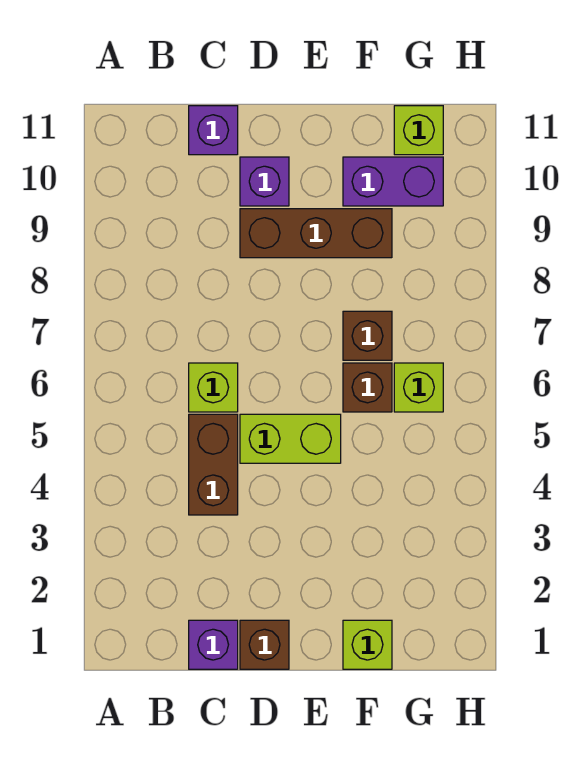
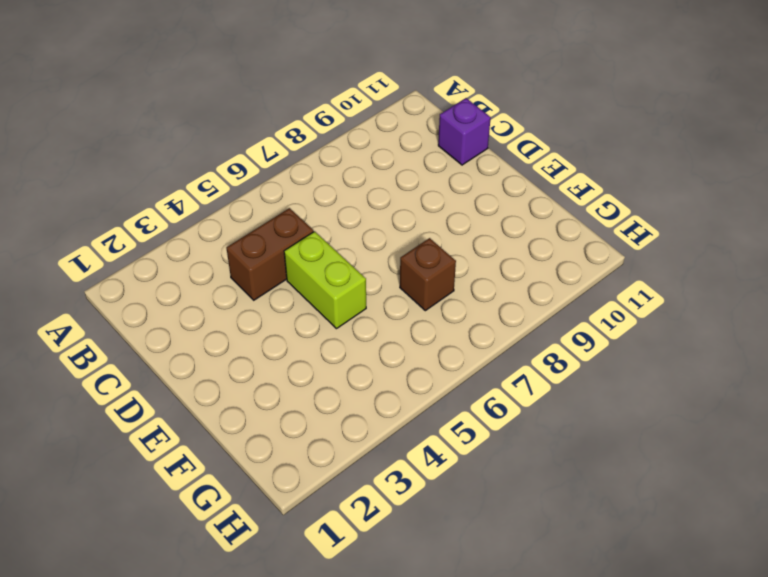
none -> purple 1x1 brick [189,620,238,669]
none -> lime 1x1 brick [189,363,238,412]
none -> brown 1x1 brick [240,620,289,669]

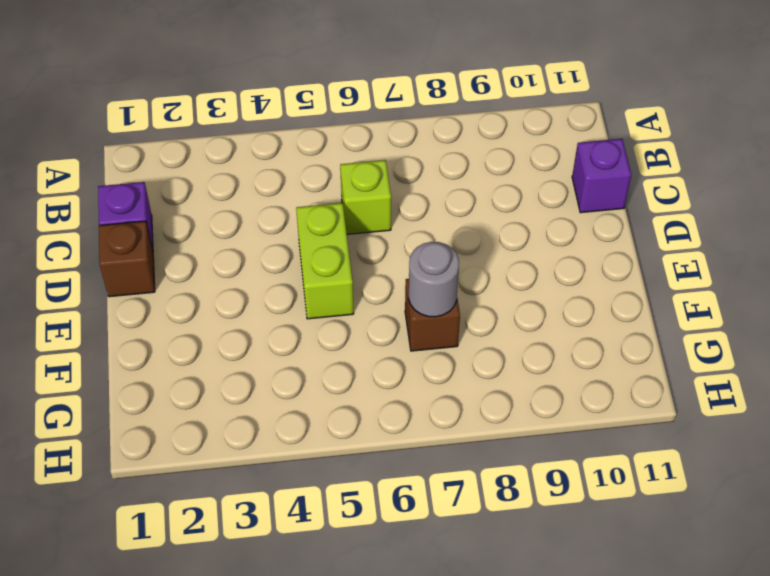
grey 1x1 round brick [409,242,459,317] -> none
none -> brown 1x2 brick [189,414,238,515]
none -> brown 1x3 brick [240,209,392,258]
none -> purple 1x1 brick [240,157,289,206]

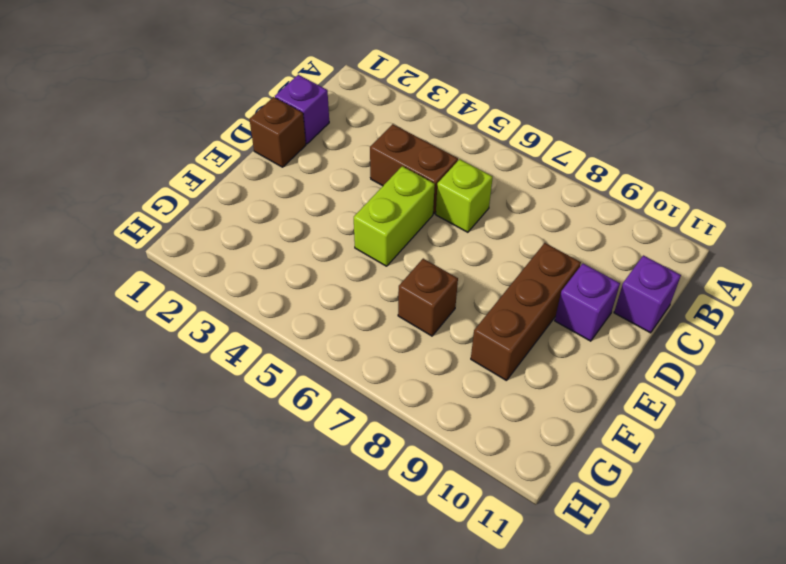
none -> lime 1x1 brick [343,620,392,669]
none -> brown 1x1 brick [343,363,392,412]
none -> purple 1x2 brick [343,157,443,206]

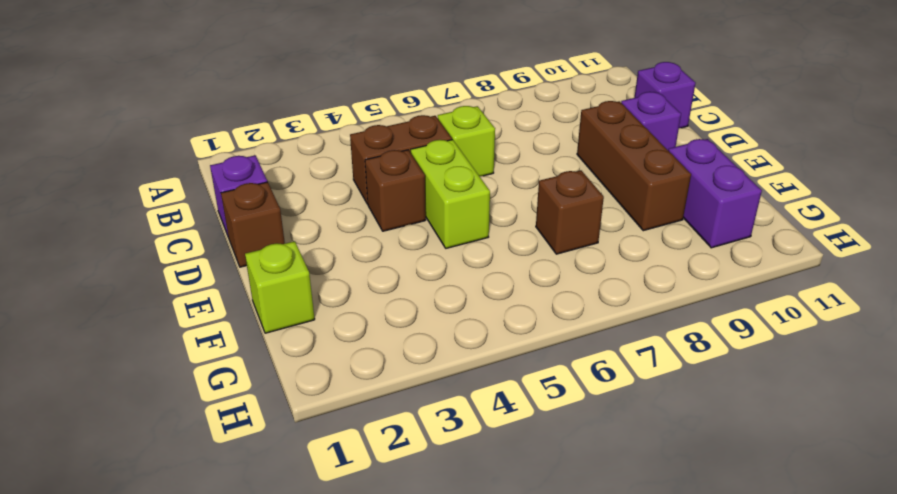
brown 1x1 brick [365,150,426,231] -> brown 1x1 brick moved to [343,363,392,412]
none -> lime 1x1 brick [394,363,443,412]
none -> lime 1x1 brick [394,106,443,155]

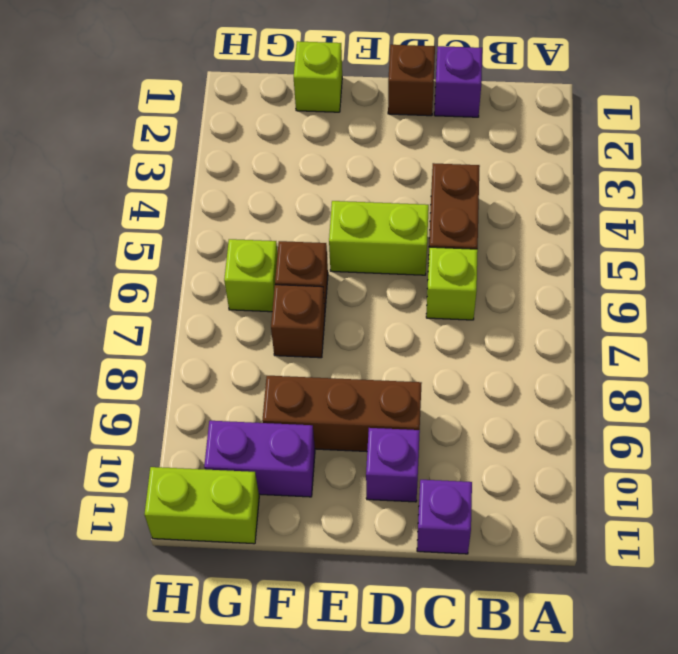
lime 1x2 brick [144,467,259,544] -> lime 1x1 brick [394,106,443,155]

